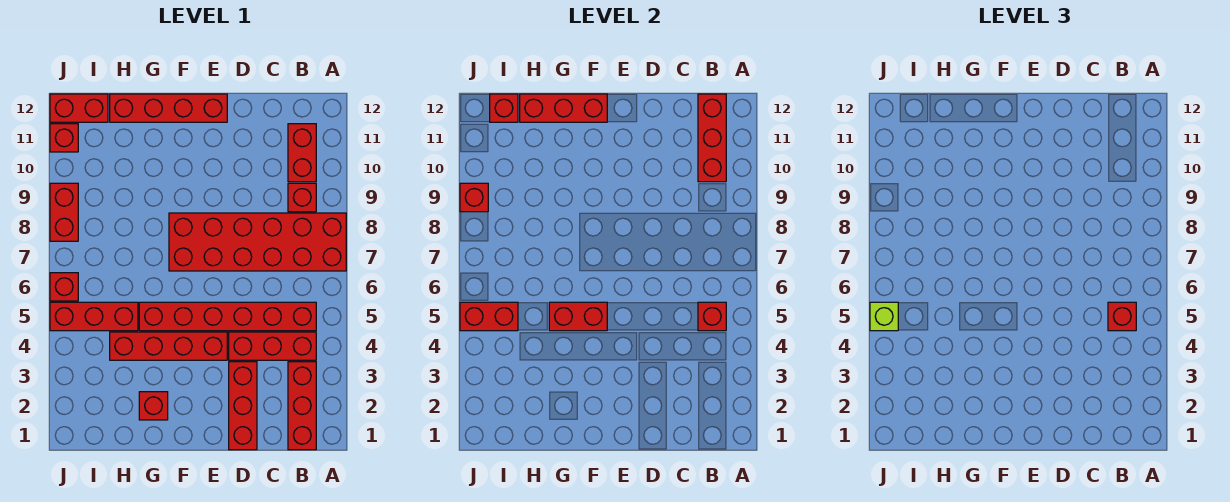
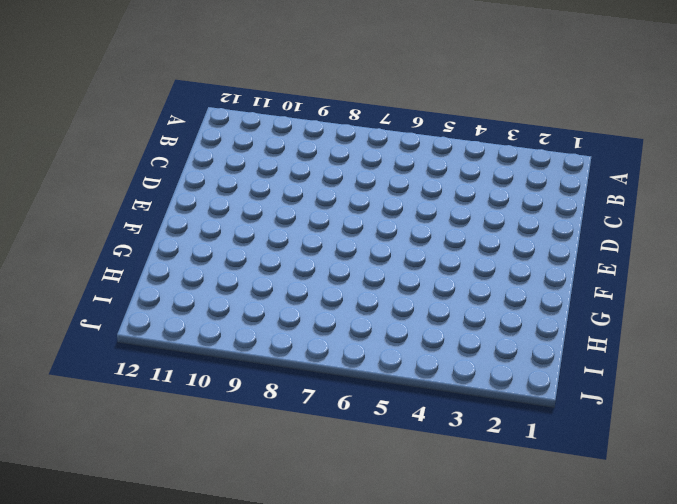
none -> red 2x6 brick [169,213,346,271]
none -> red 1x3 brick [288,362,316,450]
none -> red 1x3 brick [229,332,316,360]

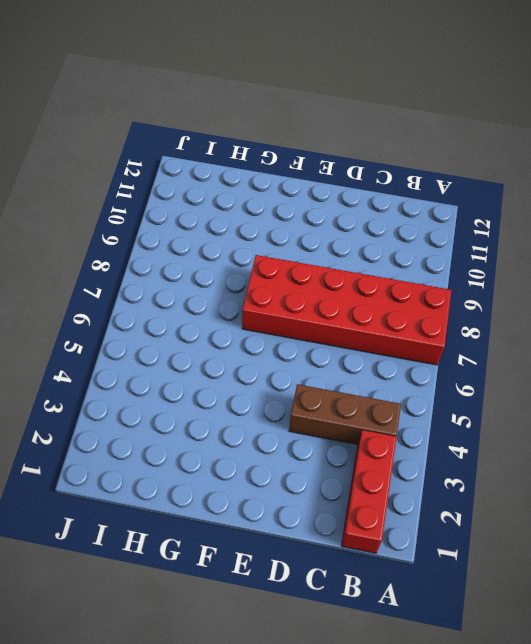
brown 1x3 brick [289,384,401,445] -> red 1x3 brick [229,332,316,360]
none -> red 1x6 brick [139,302,316,331]
none -> red 1x1 brick [288,183,316,212]
none -> red 1x2 brick [288,124,316,182]

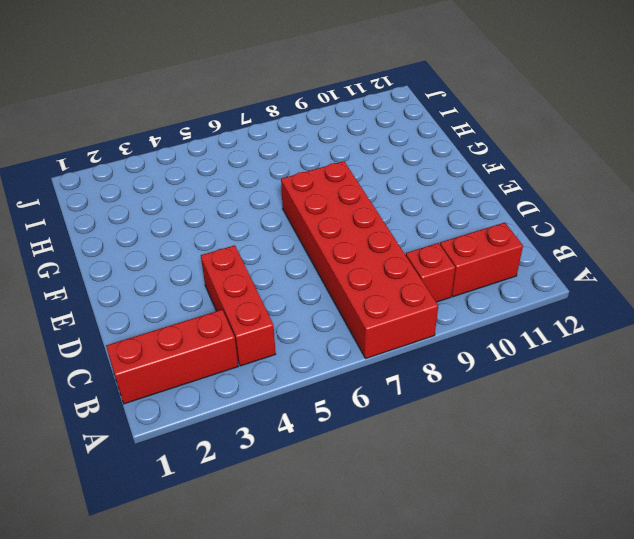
none -> red 1x6 brick [139,302,316,331]
none -> red 1x3 brick [229,362,257,450]
none -> red 1x4 brick [110,332,227,360]

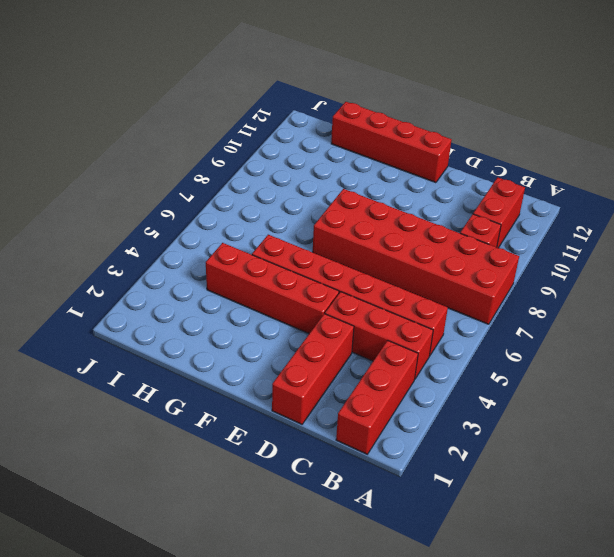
none -> red 1x1 brick [139,392,168,420]
none -> red 1x3 brick [50,302,138,331]
none -> red 1x2 brick [50,94,108,122]

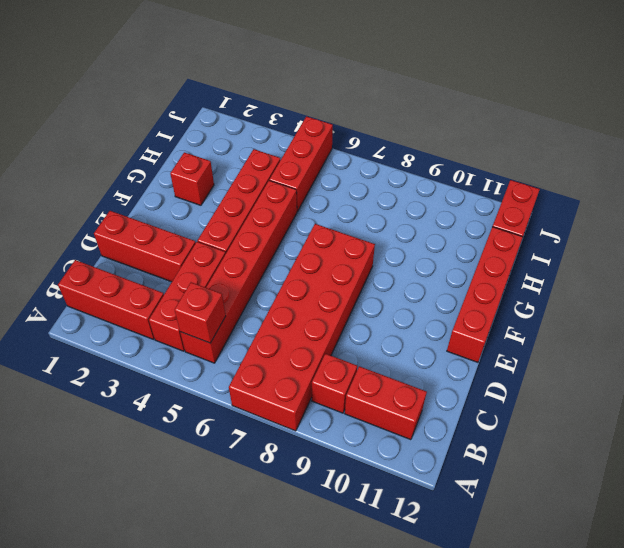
none -> red 1x1 brick [50,273,78,301]
none -> red 1x2 brick [50,183,78,241]
none -> red 1x1 brick [50,124,78,152]

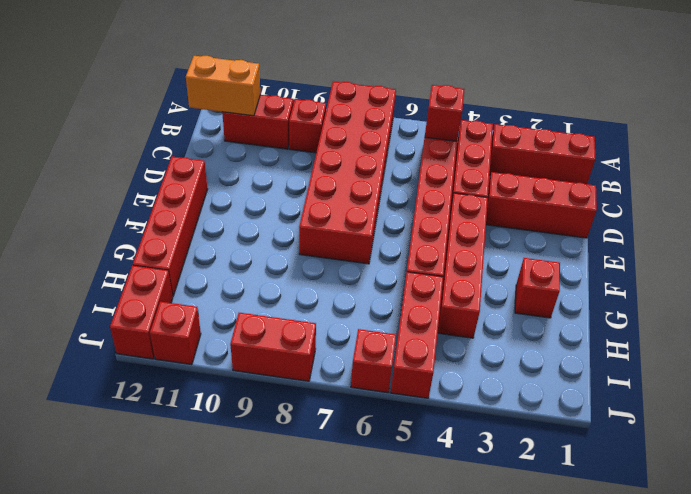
orange 1x2 brick [186,56,260,116] -> red 1x3 brick [698,94,726,182]
none -> red 1x2 brick [549,302,607,331]
none -> red 1x3 brick [520,94,607,122]
none -> red 1x2 brick [460,302,518,331]

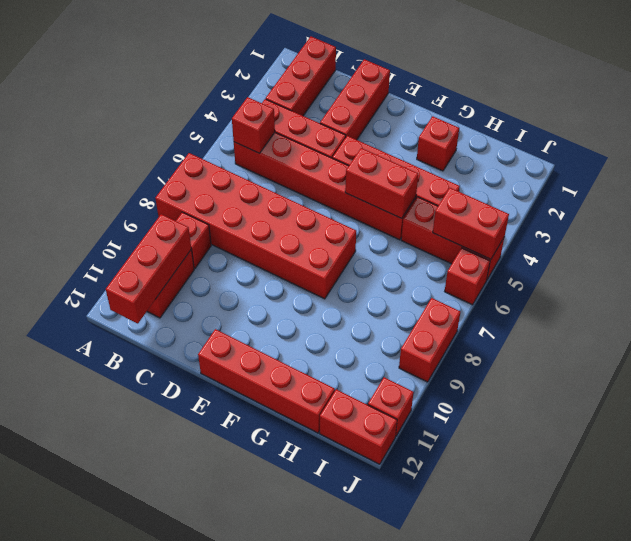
none -> red 1x3 brick [520,94,607,122]
none -> red 1x1 brick [490,94,518,122]
none -> red 1x1 brick [460,183,488,212]

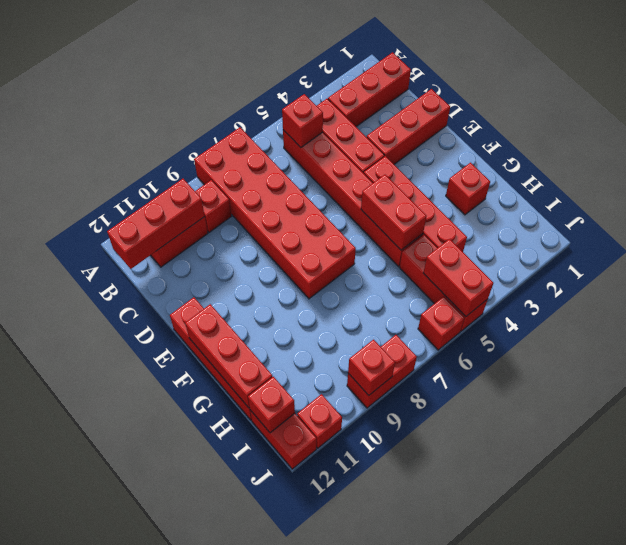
none -> red 1x1 brick [1108,302,1136,331]
none -> lime 1x1 brick [870,302,898,331]

